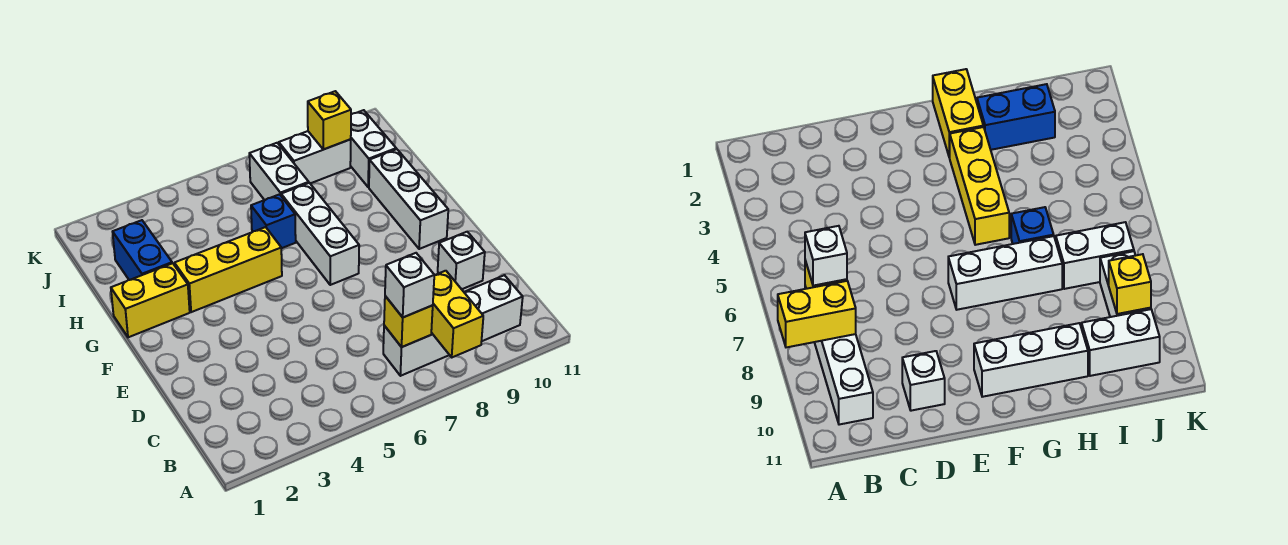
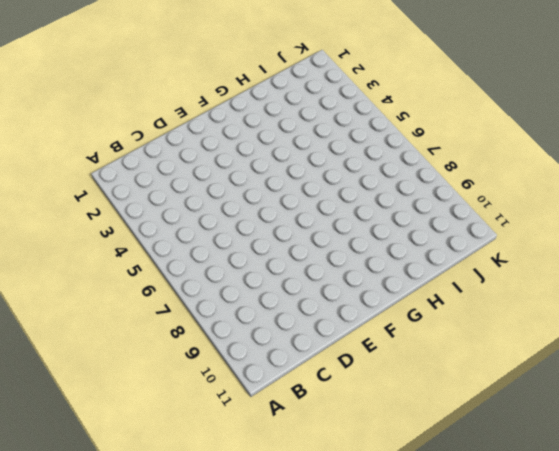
none -> white 1x4 brick [383,275,523,376]
none -> white 1x1 brick [438,232,485,289]
none -> white 1x3 brick [281,183,359,285]

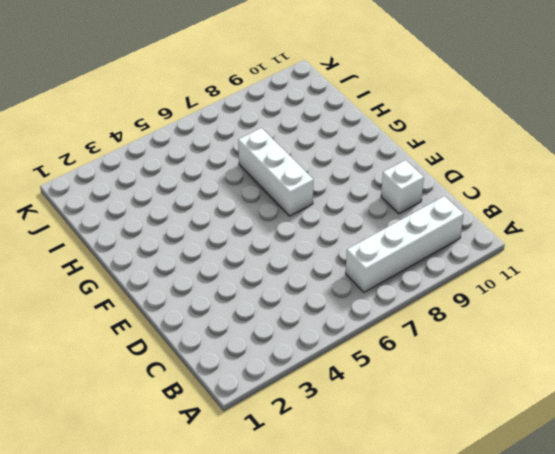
none -> white 1x3 brick [369,149,448,249]
none -> yellow 1x2 brick [111,263,190,337]
none -> yellow 1x3 brick [174,227,282,312]

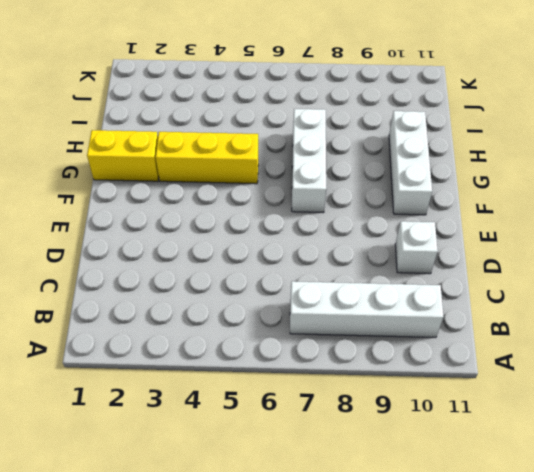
none -> blue 1x2 brick [113,220,172,280]
none -> blue 1x1 brick [251,194,296,248]
none -> white 1x2 brick [249,143,309,200]

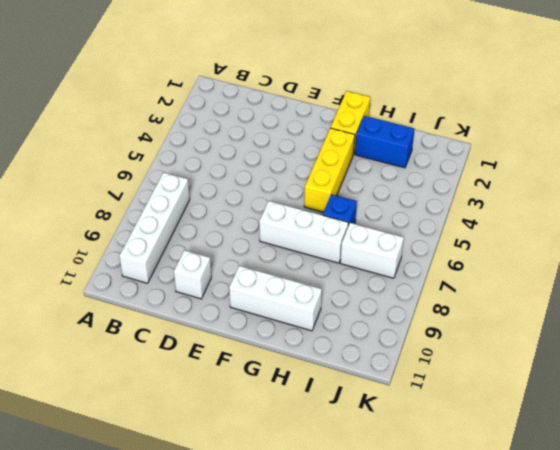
none -> white 1x2 brick [350,110,396,187]
none -> white 1x2 brick [279,131,351,183]
none -> yellow 1x2 brick [431,271,483,357]

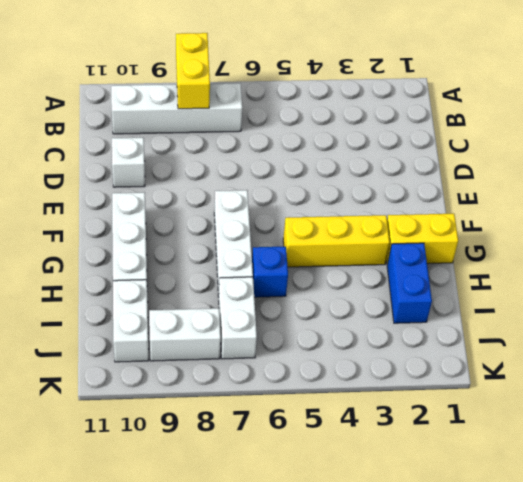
none -> yellow 1x1 brick [384,296,433,347]
none -> yellow 1x1 brick [308,91,351,149]
none -> white 1x1 brick [385,253,434,317]

